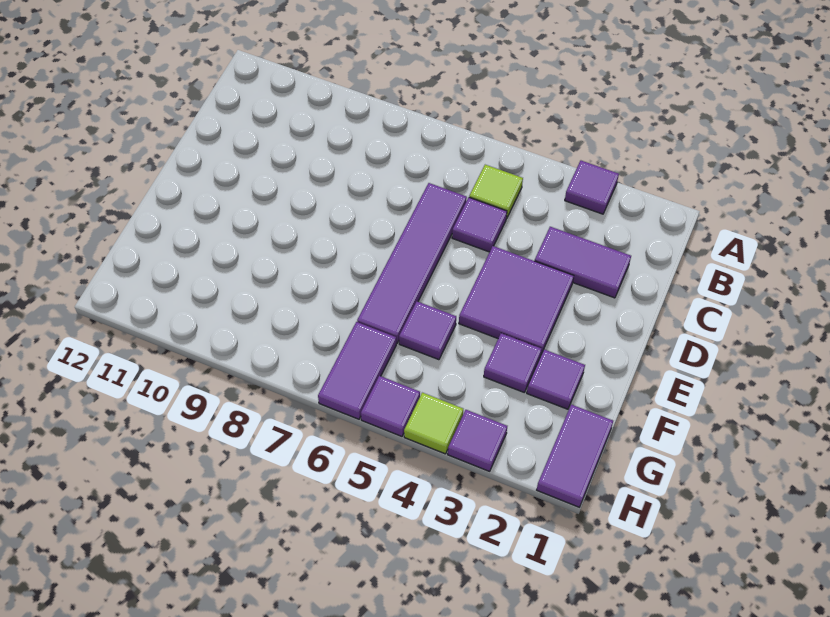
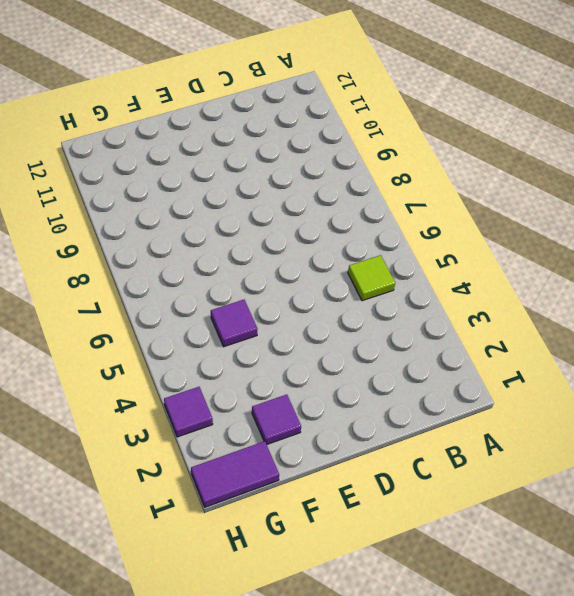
none -> purple 1x1 tile [565,161,619,214]
none -> purple 1x2 tile [535,227,631,298]
none -> purple 1x1 tile [452,198,507,252]

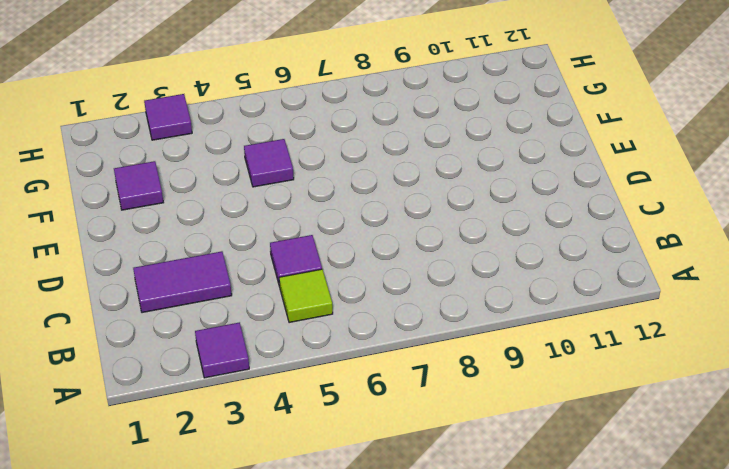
none -> purple 1x4 tile [357,183,467,343]
none -> purple 2x2 tile [459,246,574,354]
none -> purple 1x1 tile [484,333,542,392]

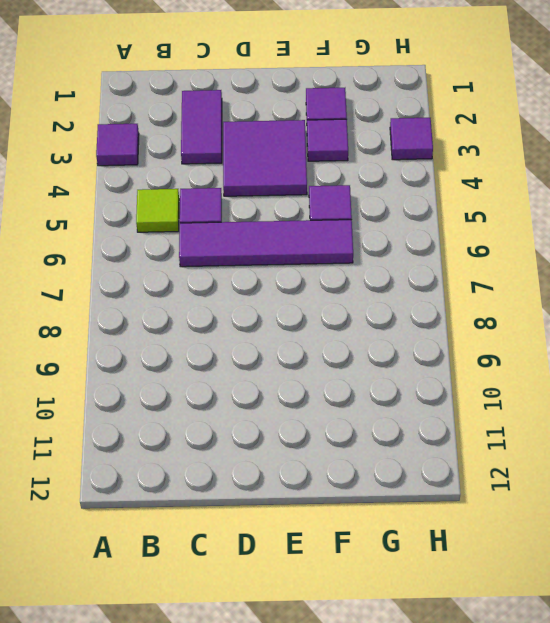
none -> purple 1x2 tile [537,405,613,507]
none -> purple 1x2 tile [318,322,396,419]
none -> lime 1x1 tile [404,393,463,454]

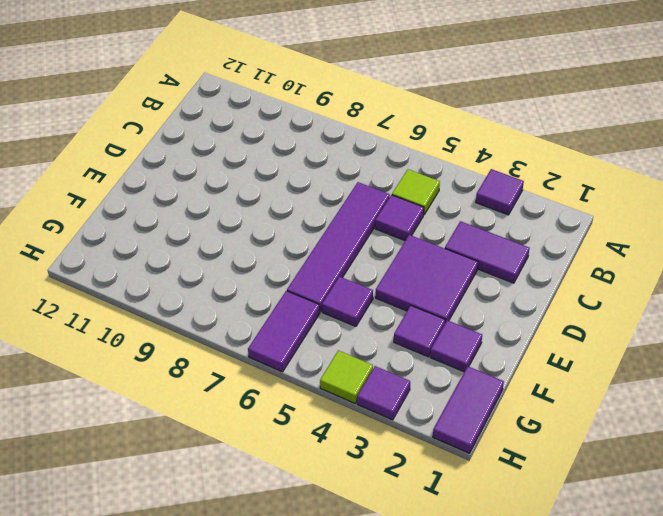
none -> purple 1x1 tile [361,376,420,436]

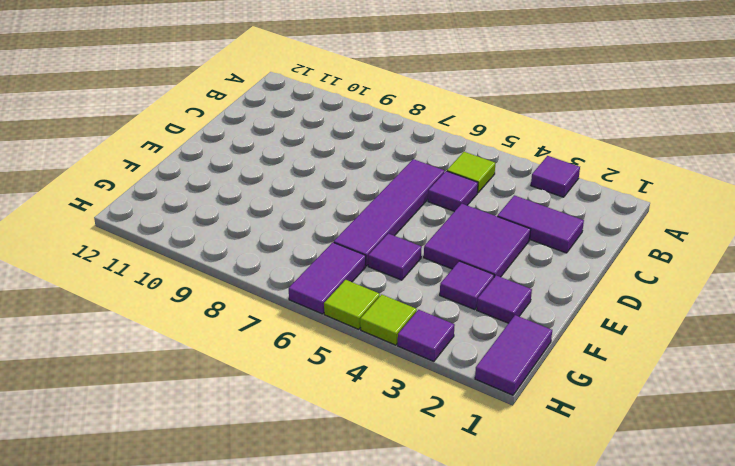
lime 1x1 tile [324,280,380,329] -> purple 1x1 tile [361,376,420,436]

